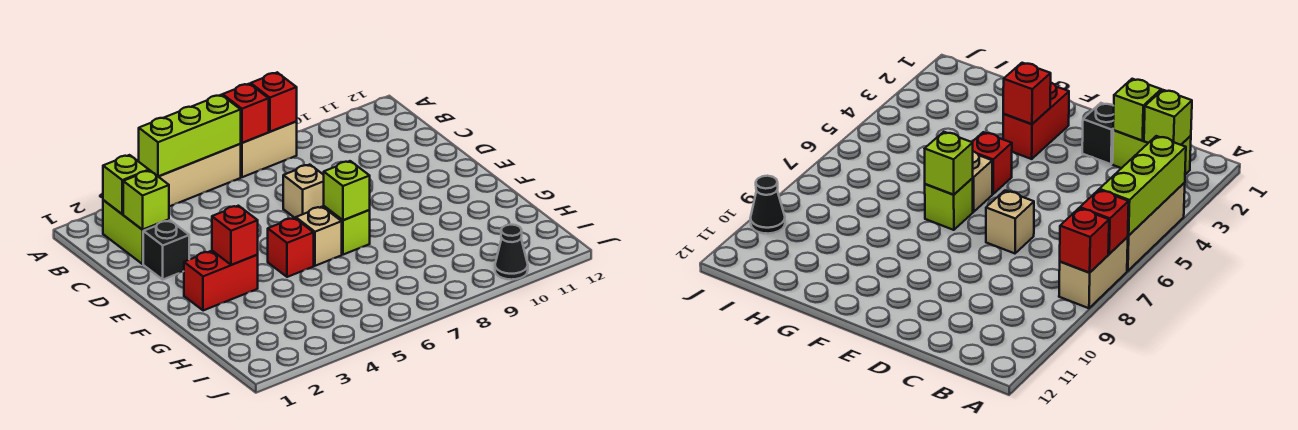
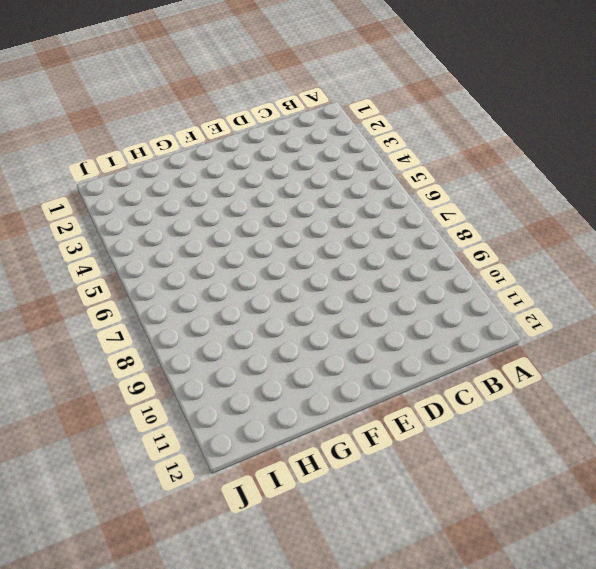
none -> tan 1x3 brick [158,144,241,206]
none -> tan 1x2 brick [241,122,297,177]
none -> lime 1x2 brick [103,200,169,264]

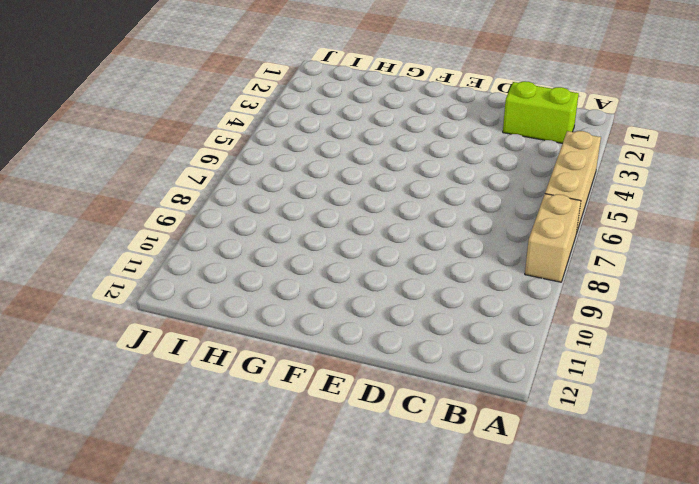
none -> black 1x1 brick [143,221,189,279]
none -> tan 1x1 brick [283,165,324,218]
none -> red 1x2 brick [184,251,258,311]

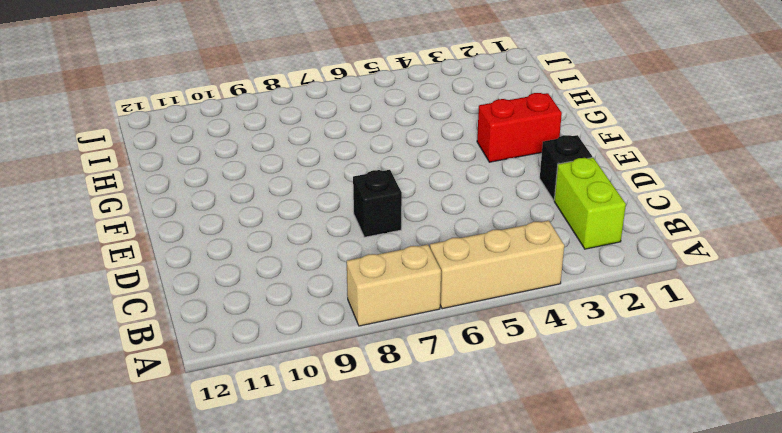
black 1x1 brick [353,170,402,237] -> tan 1x1 brick [283,165,324,218]
none -> red 1x1 brick [268,218,314,277]
none -> tan 1x1 brick [296,207,342,266]
none -> lime 1x1 brick [324,206,370,255]

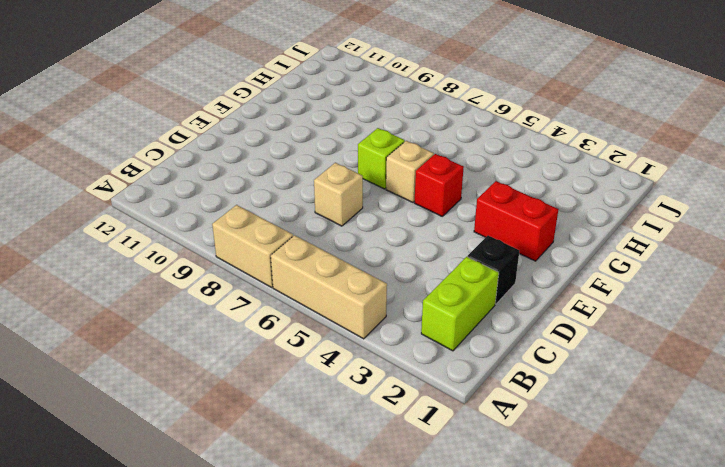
none -> black 1x1 cone [495,225,528,280]
none -> lime 1x3 brick [139,95,241,176]
none -> red 1x1 brick [223,84,269,143]

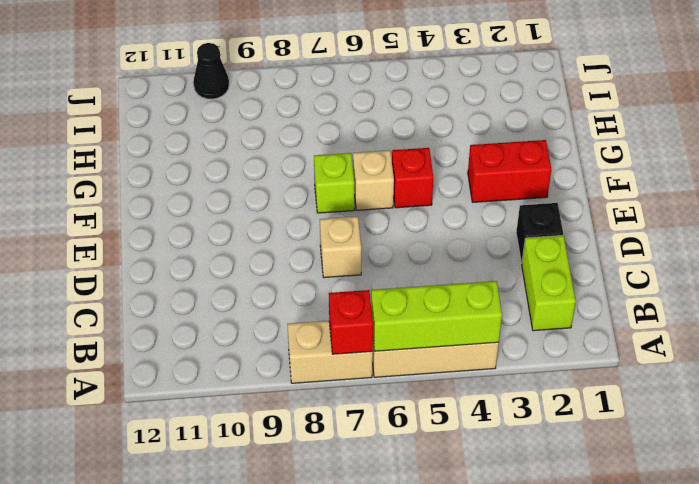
none -> red 1x1 brick [251,72,297,132]
none -> lime 1x1 brick [103,155,149,214]
none -> lime 1x1 brick [123,170,169,230]

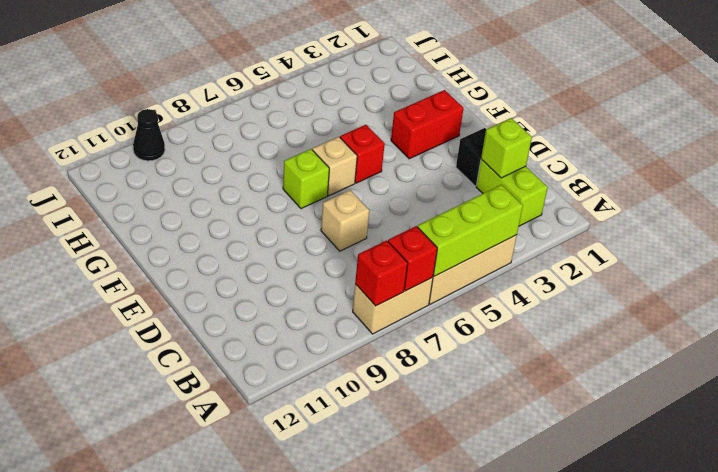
none -> lime 1x1 brick [103,155,149,214]
none -> red 1x1 brick [212,206,258,265]
none -> lime 1x1 brick [324,161,370,220]

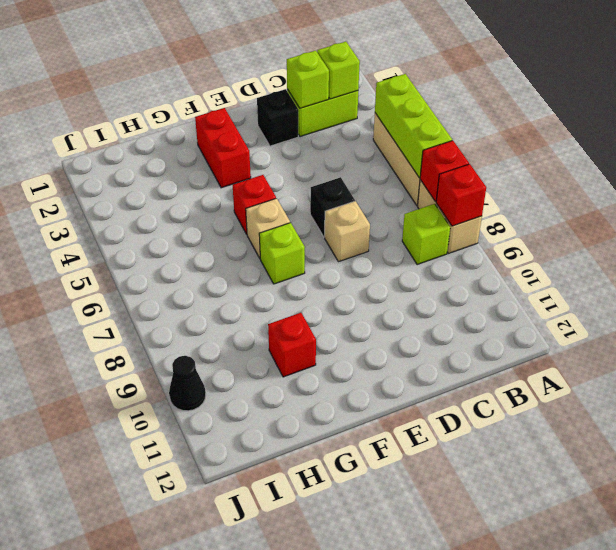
lime 1x1 brick [402,204,450,265] -> lime 1x1 brick moved to [324,161,370,220]
black 1x1 brick [310,177,355,237] -> none
red 1x1 brick [268,313,316,377] -> red 1x1 brick moved to [212,206,258,265]

